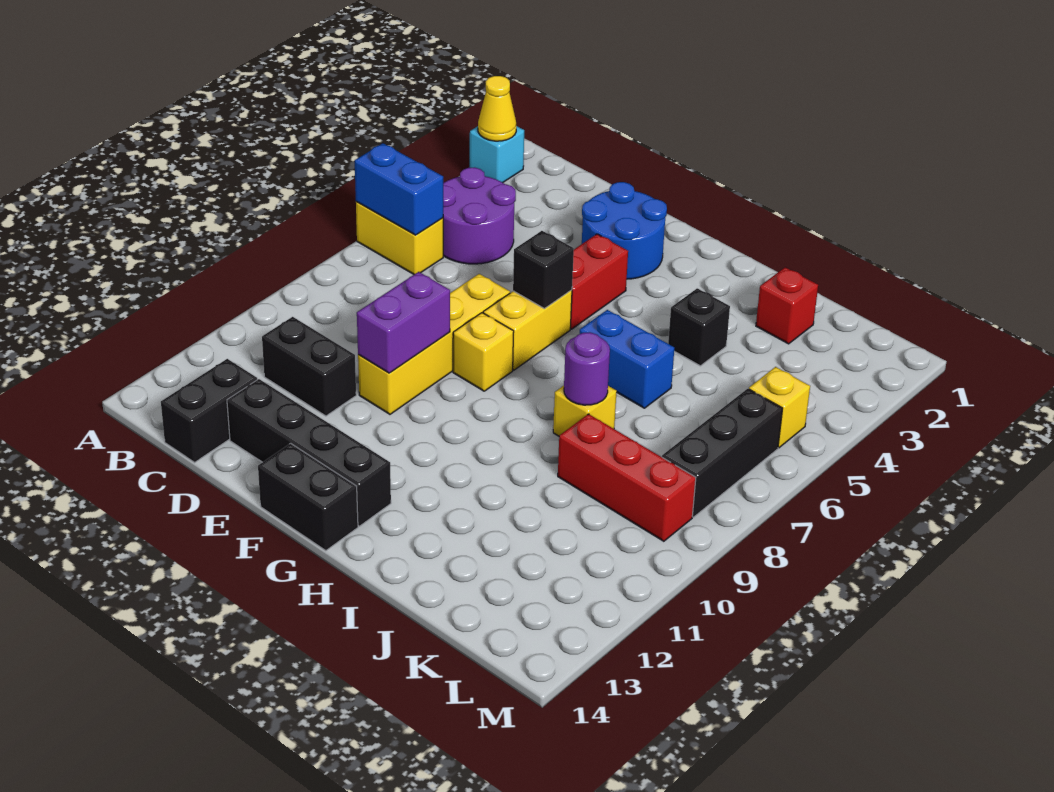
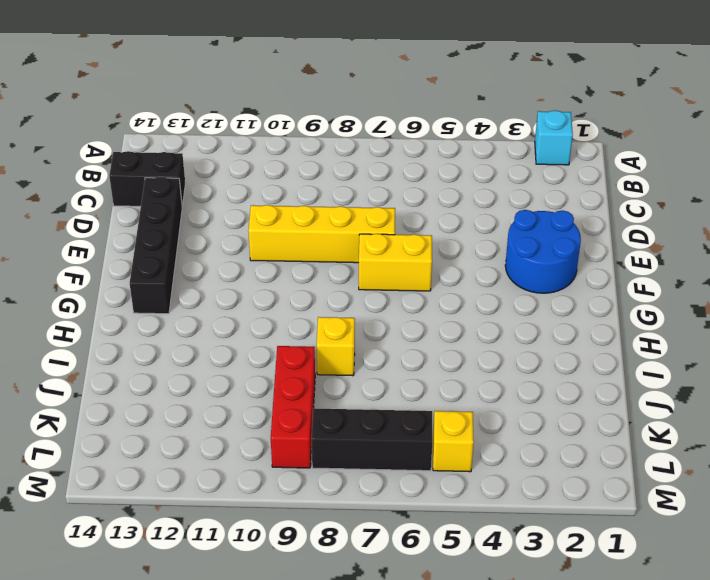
none -> yellow 1x2 brick [356,202,443,274]
none -> purple 2x2 round brick [443,167,516,264]
none -> black 1x2 brick [262,317,356,416]

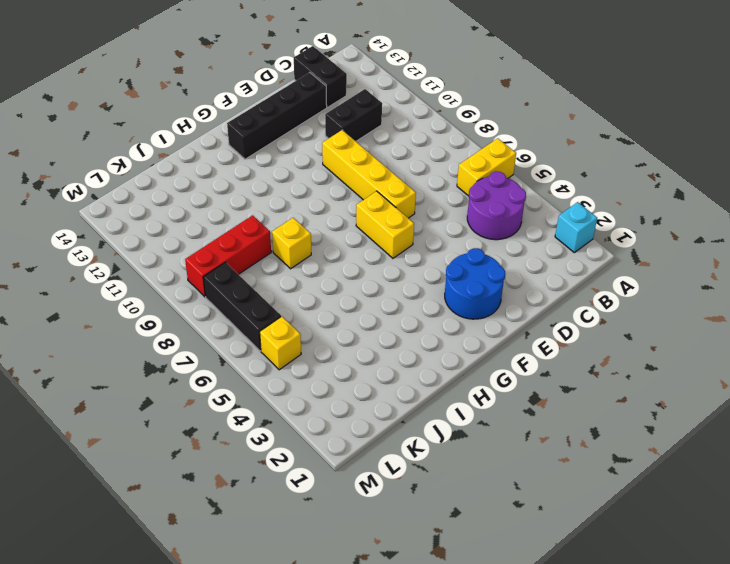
none -> red 1x2 brick [570,234,628,329]
none -> yellow 1x1 brick [453,313,514,391]
none -> black 1x2 brick [258,443,358,551]

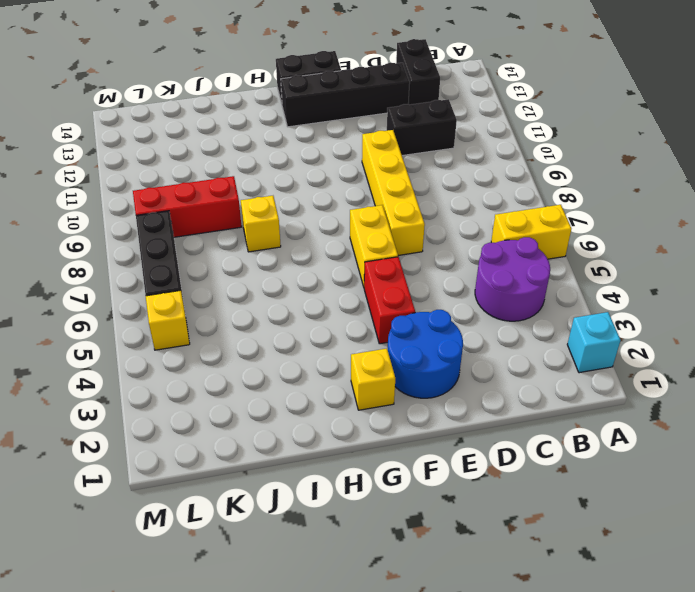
yellow 1x1 brick [351,349,395,410] -> yellow 1x1 brick moved to [453,313,514,391]
none -> blue 1x2 brick [580,310,674,408]
none -> black 1x1 brick [668,288,730,366]
none -> red 1x1 brick [756,267,818,344]

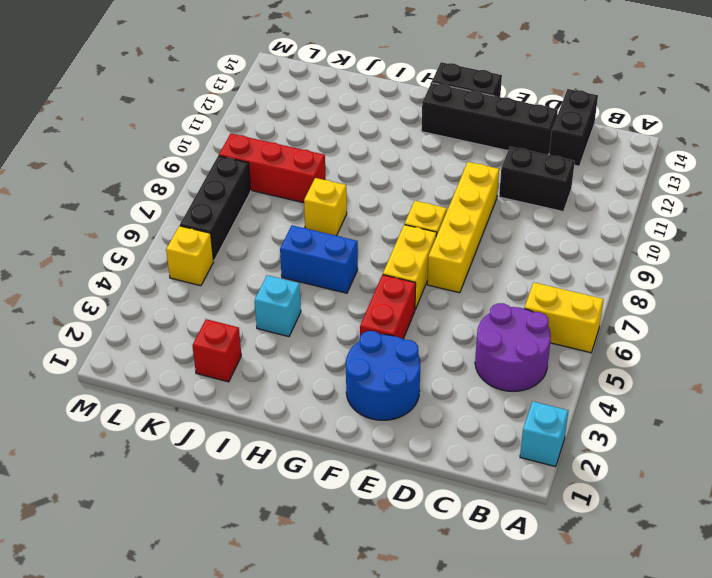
cyan 1x1 brick [255,275,301,337] -> black 1x1 brick [668,288,730,366]
none -> yellow 1x1 cone [478,76,516,141]
none -> blue 1x2 brick [355,143,443,235]
none -> purple 1x2 brick [357,272,450,373]

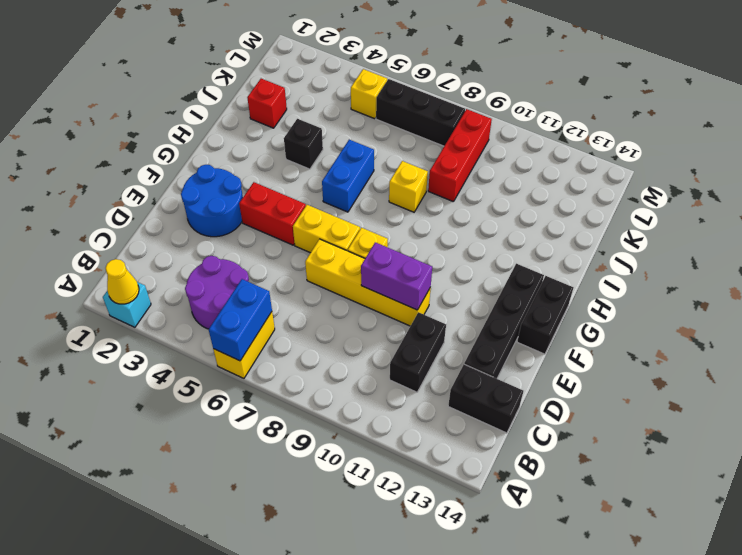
none -> black 1x1 brick [513,231,574,309]
none -> purple 1x1 round brick [564,332,610,405]

